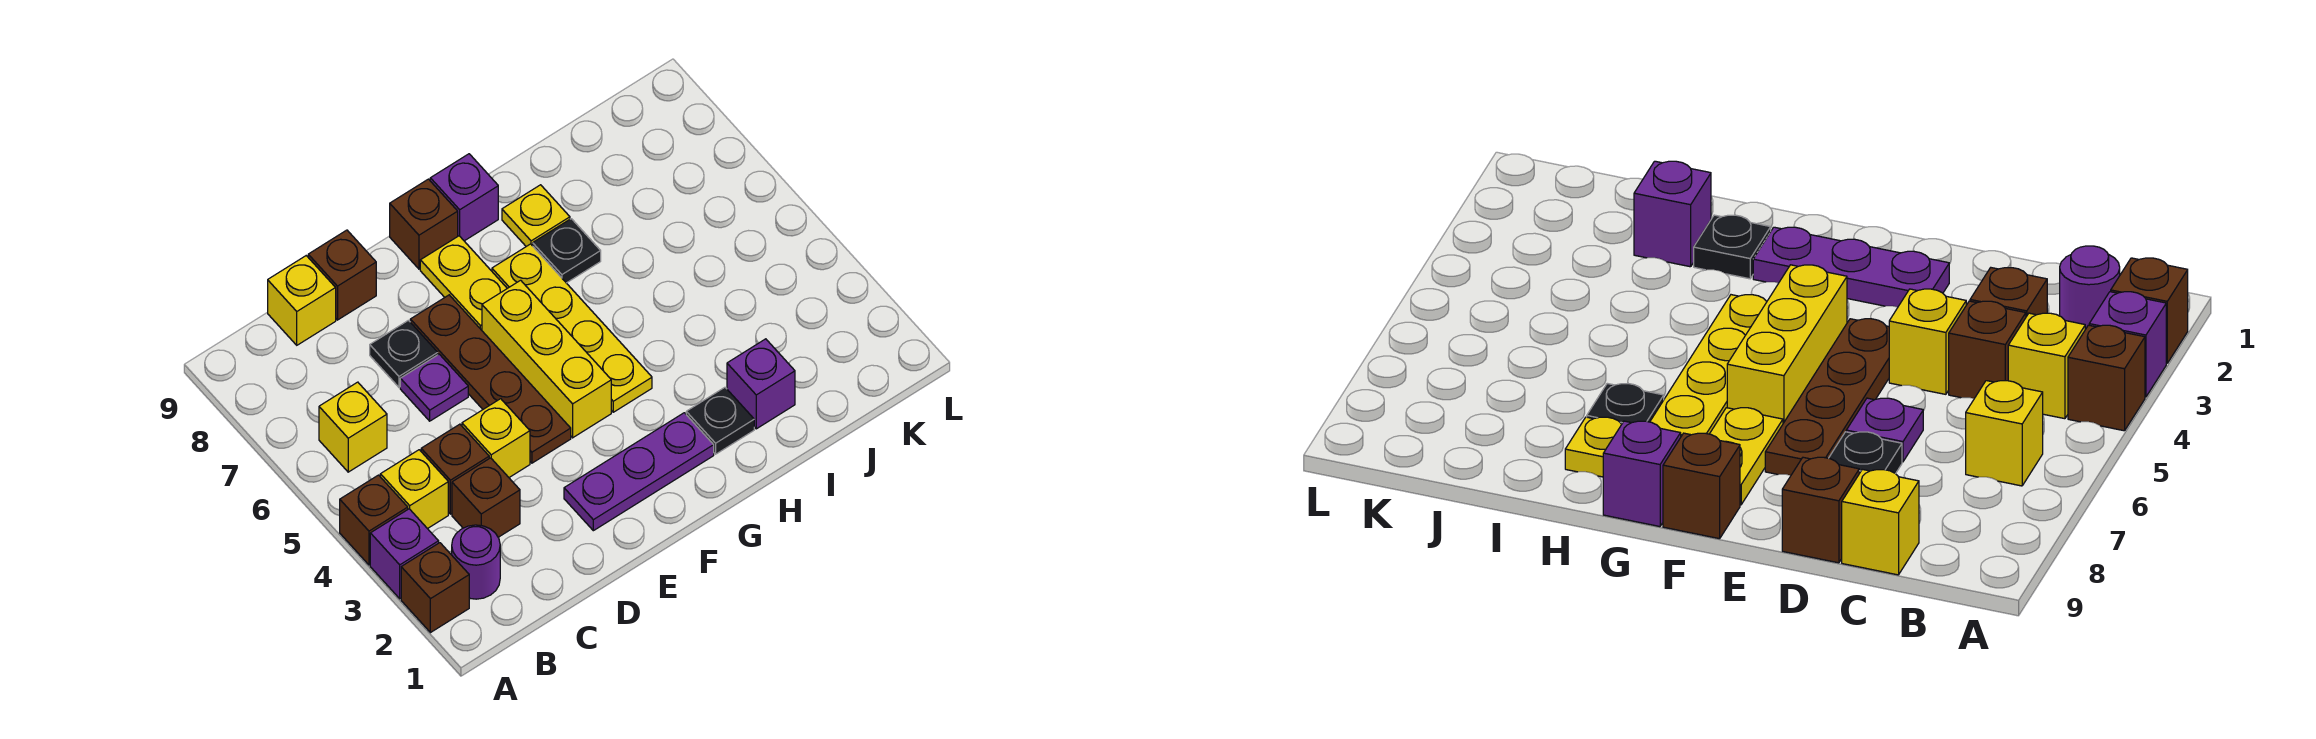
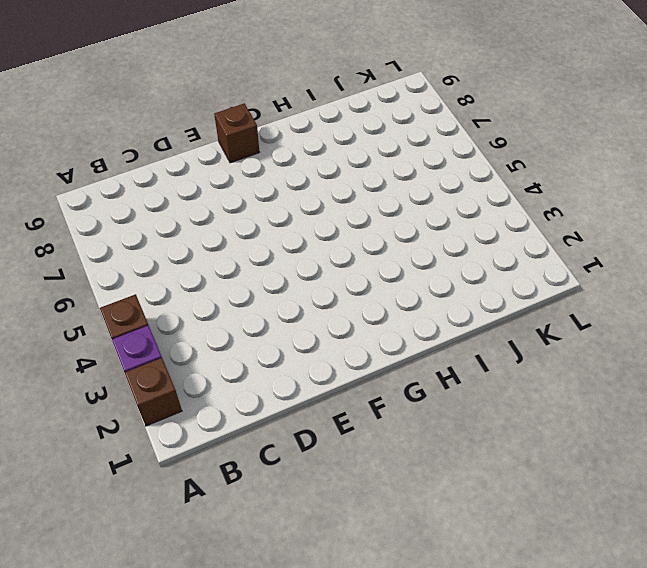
none -> purple 1x1 round brick [452,525,500,599]
none -> yellow 1x1 brick [380,450,448,529]
none -> yellow 1x1 brick [319,382,387,472]

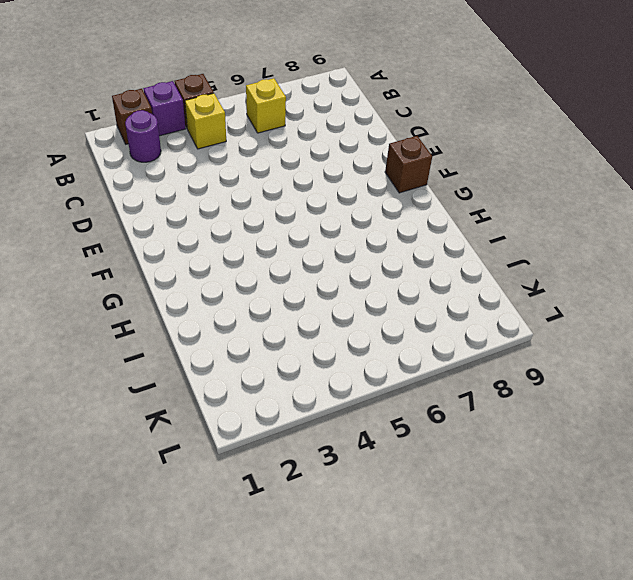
none -> brown 1x1 brick [452,458,520,537]
none -> brown 1x1 brick [421,424,489,514]
none -> yellow 1x1 brick [268,256,336,345]

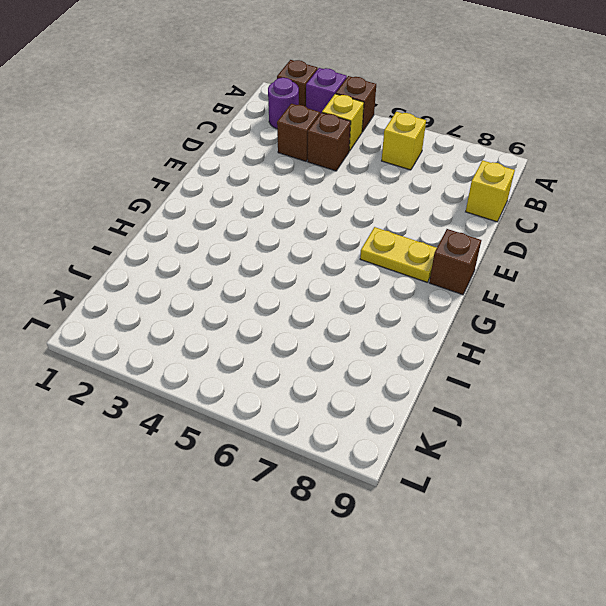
none -> yellow 1x1 brick [462,399,530,477]
none -> purple 1x1 plate [400,354,468,421]
none -> black 1x1 plate [370,320,438,387]

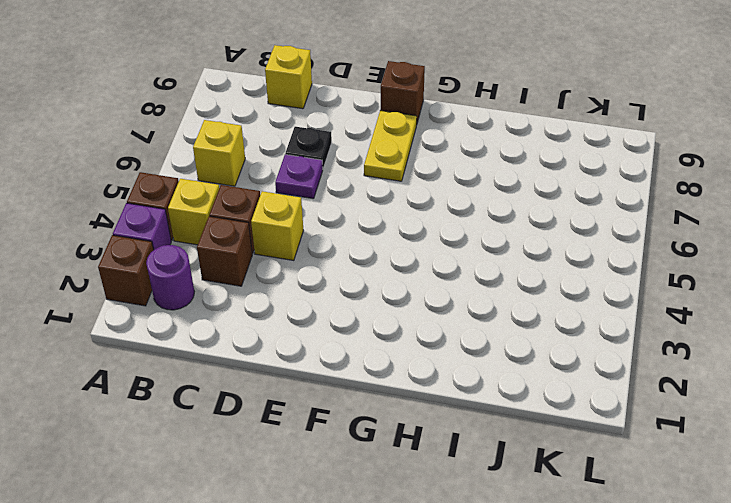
none -> brown 1x1 brick [308,230,376,320]
none -> purple 1x3 plate [564,413,714,531]
none -> brown 1x4 plate [410,295,571,463]

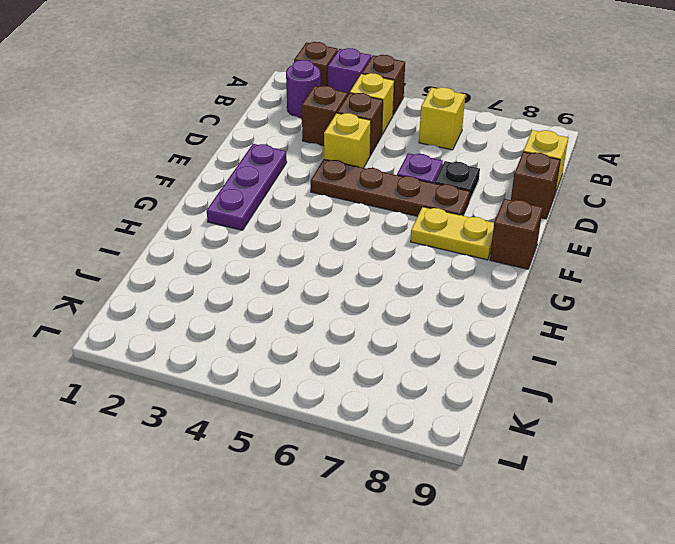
none -> yellow 1x3 brick [482,280,611,438]
none -> yellow 1x4 plate [492,244,652,412]
none -> purple 1x1 brick [430,154,498,241]

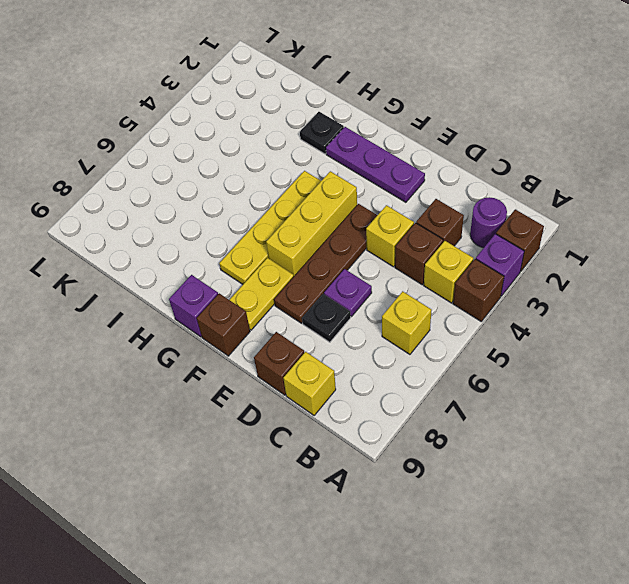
none -> black 1x1 plate [533,219,601,283]
none -> yellow 1x1 plate [502,185,570,246]
none -> purple 1x1 brick [727,339,795,429]

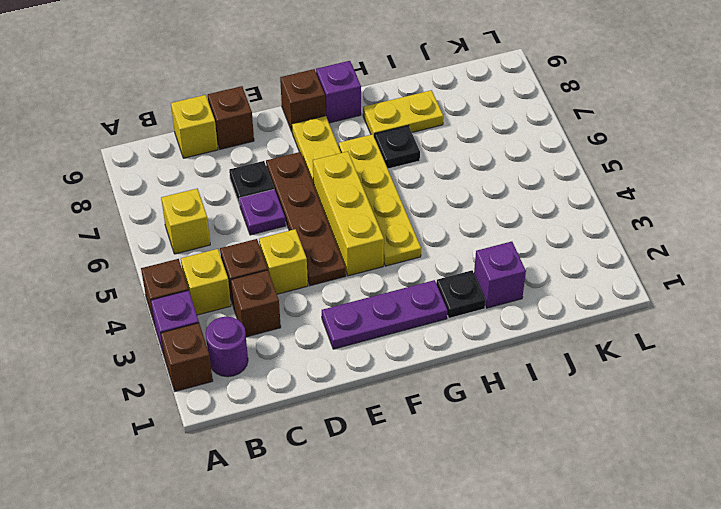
yellow 1x2 plate [363,90,443,138] -> yellow 1x1 plate [502,185,570,246]

